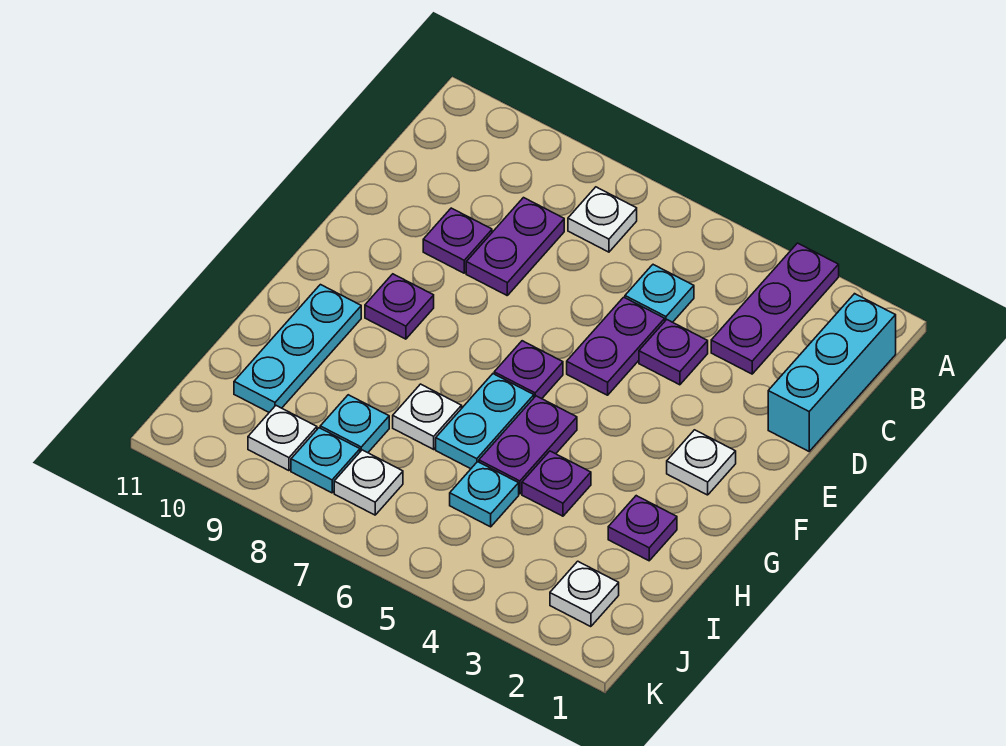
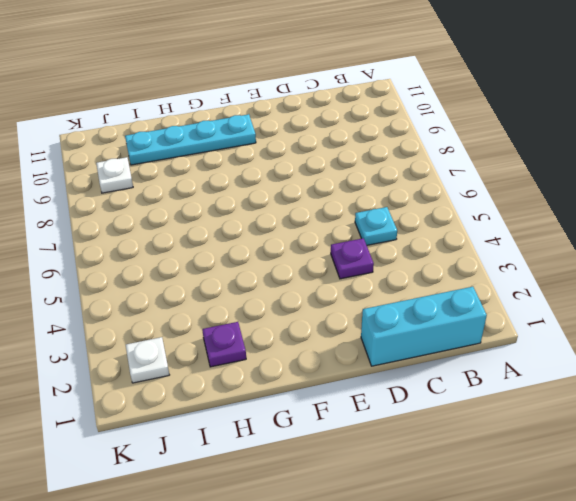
cyan 1x4 plate [125,114,256,165] -> cyan 1x3 plate [234,285,361,412]
none -> purple 1x3 plate [711,243,839,374]
none -> white 1x1 plate [568,187,637,252]
none -> purple 1x2 plate [466,198,564,295]

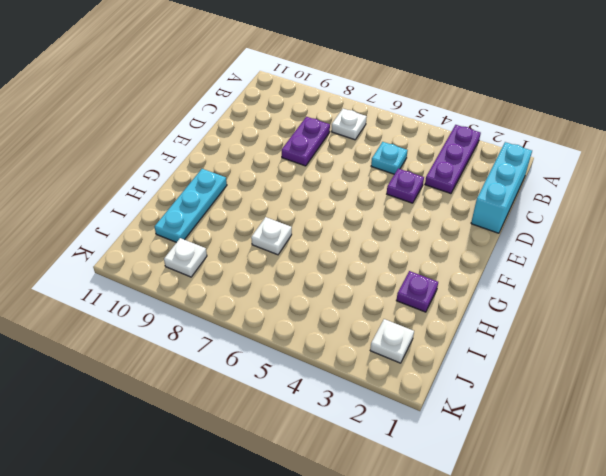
none -> purple 1x2 plate [567,297,665,395]
none -> purple 1x1 plate [423,208,492,273]
none -> white 1x1 plate [667,430,736,495]

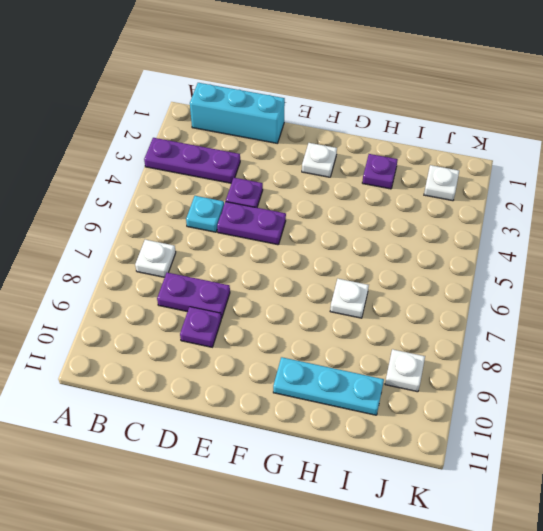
none -> purple 1x1 plate [494,341,563,399]
none -> purple 1x1 plate [365,274,434,339]
none -> purple 1x2 plate [479,396,577,494]

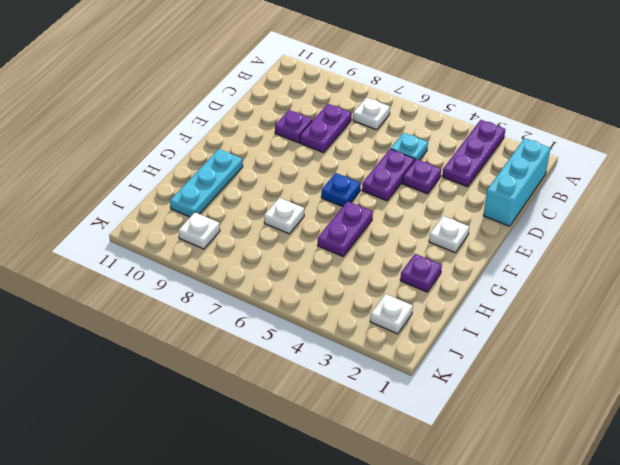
blue 1x1 plate [321,173,361,207] -> purple 1x1 plate [494,341,563,399]
none -> purple 1x1 plate [365,274,434,339]
none -> cyan 1x2 plate [436,374,534,469]
none -> purple 1x1 plate [522,451,591,516]

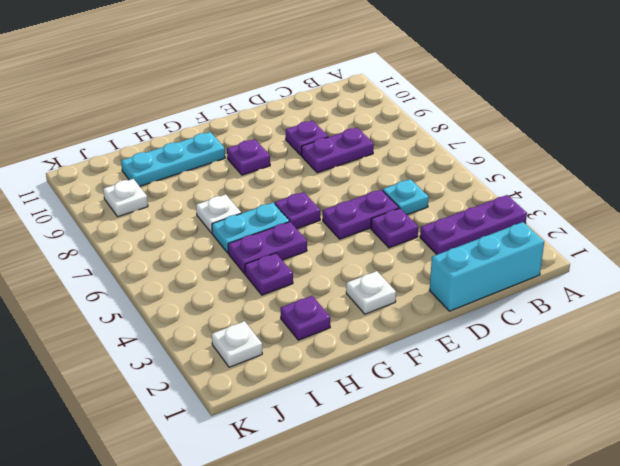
none -> white 1x1 plate [568,187,637,252]
none -> cyan 1x1 plate [450,462,519,527]
none -> cyan 1x1 plate [320,395,389,453]

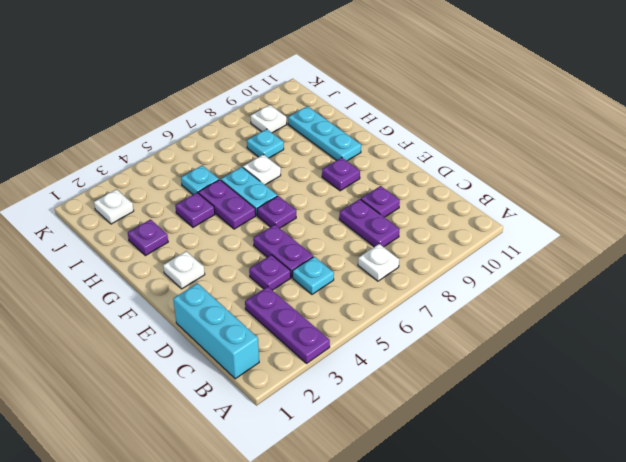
none -> white 1x1 plate [334,450,403,515]
none -> cyan 1x1 plate [291,428,360,493]

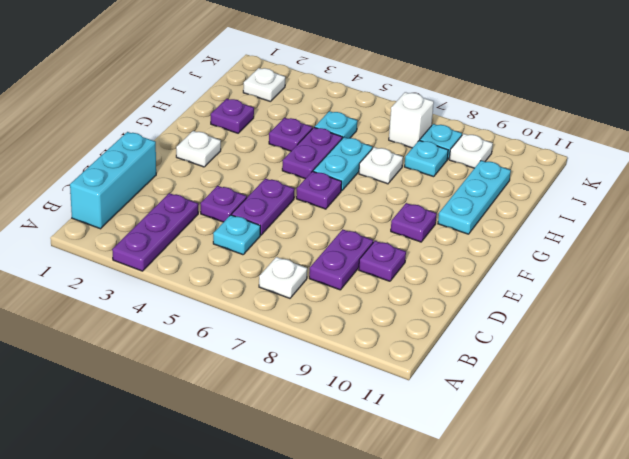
white 1x1 brick [389,92,434,148] -> white 1x1 plate [334,450,403,515]

